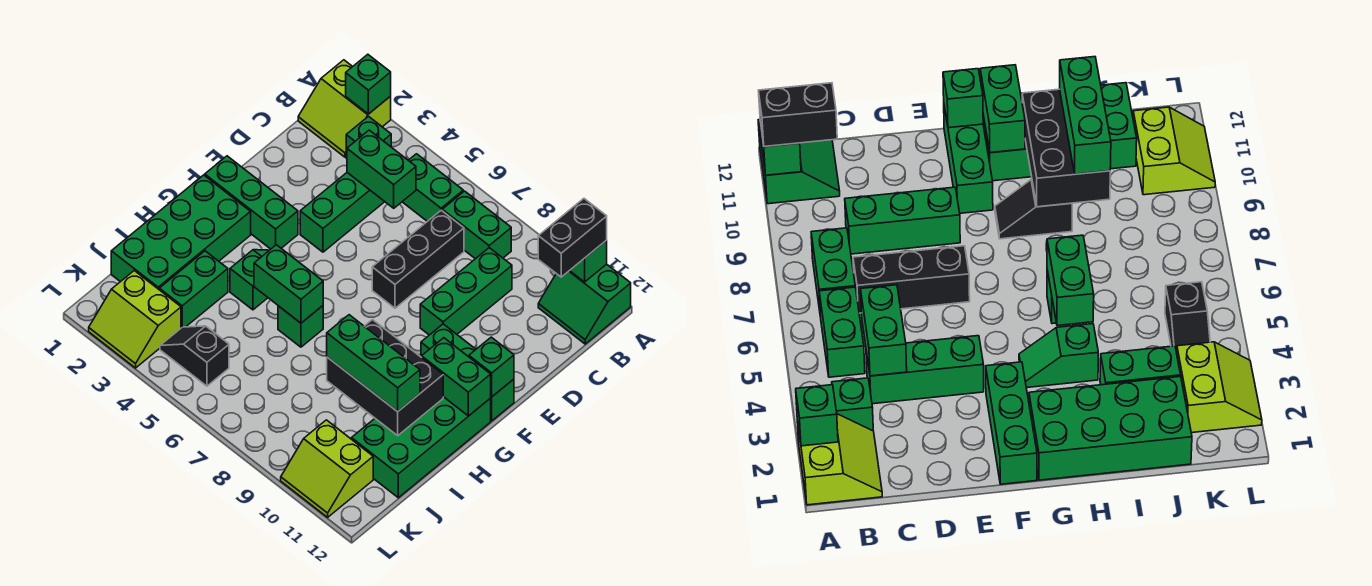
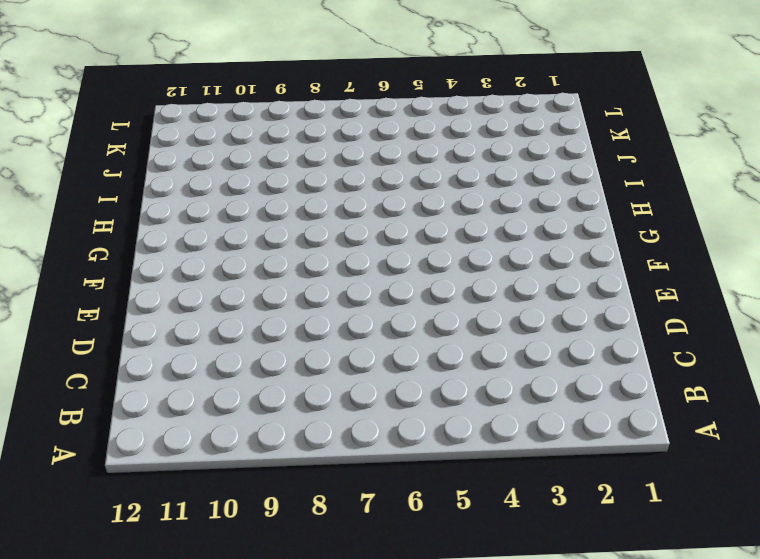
none -> lime 2x2 slope [298,60,391,157]
none -> green 2x2 slope [538,264,631,344]
none -> green 1x1 brick [346,116,391,159]

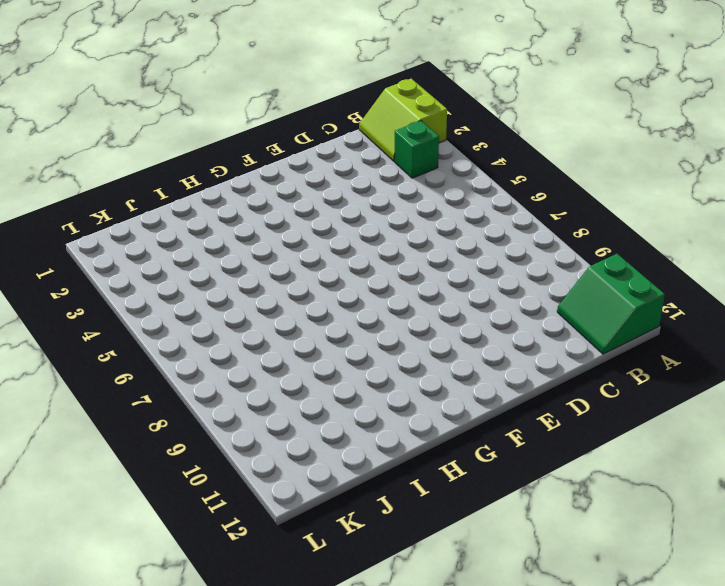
none -> green 1x2 brick [402,154,463,221]
none -> green 1x2 brick [442,191,511,259]
none -> green 1x3 brick [300,173,385,252]

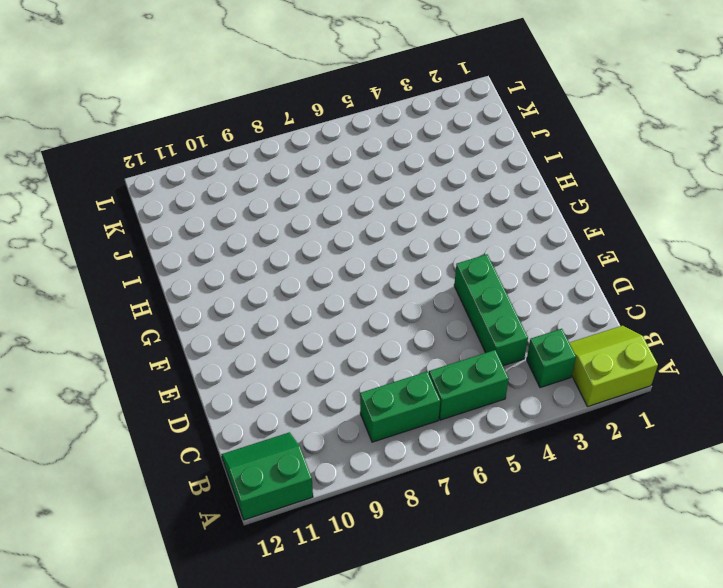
none -> black 1x3 brick [372,210,464,308]
none -> green 1x3 brick [420,248,512,335]
none -> green 1x3 brick [205,156,298,249]

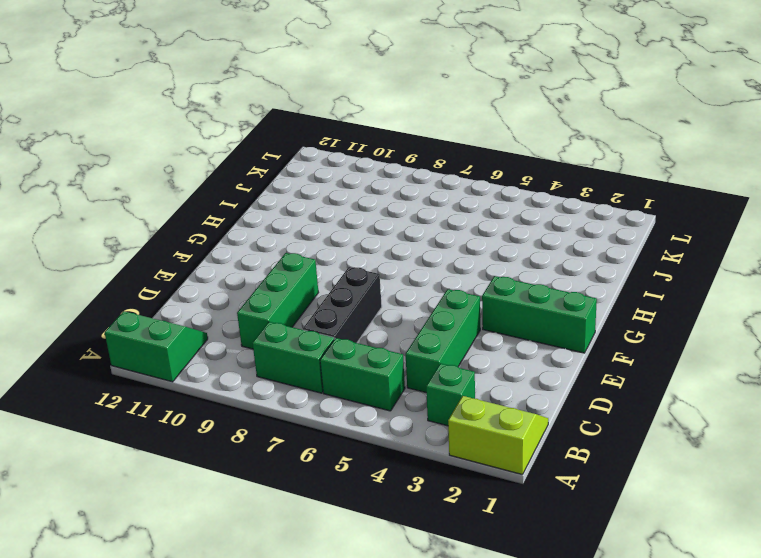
none -> green 1x3 brick [421,324,514,421]
none -> green 2x4 brick [111,175,251,289]
none -> green 1x2 slope [230,250,269,310]

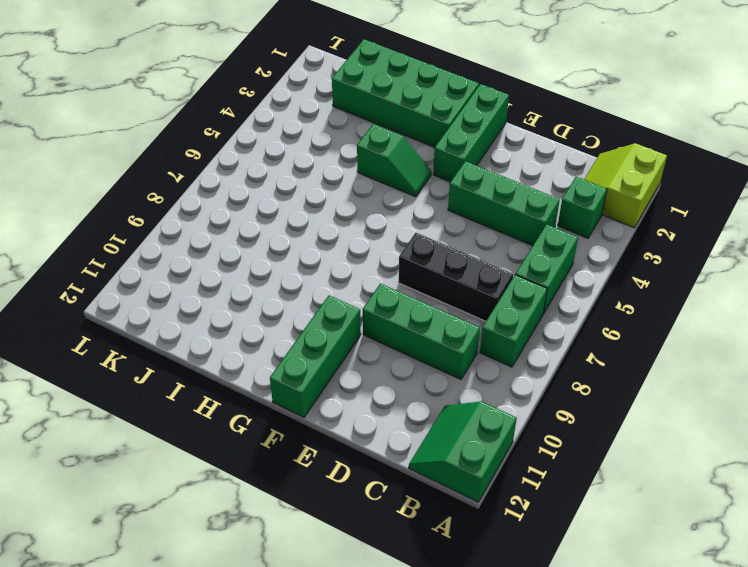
none -> black 1x2 slope [995,179,1072,239]
none -> green 2x4 brick [351,397,491,498]
none -> green 1x1 brick [278,306,323,347]

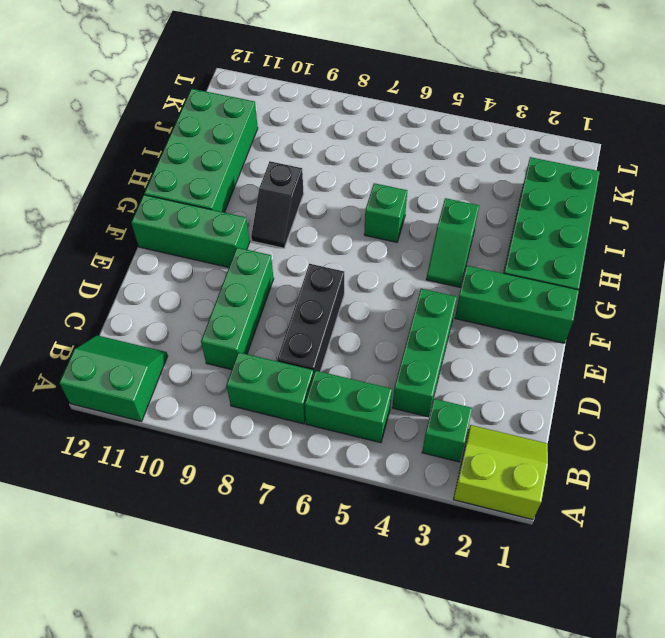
none -> green 1x2 brick [159,251,228,328]
none -> lime 2x2 slope [89,271,181,368]
none -> black 1x2 slope [160,326,229,386]

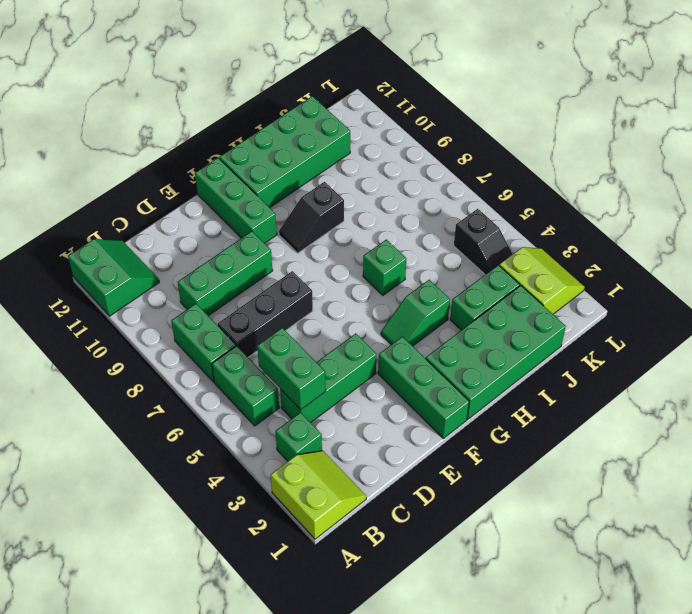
none -> lime 2x2 slope [281,420,373,517]
none -> green 1x1 brick [346,54,391,114]
none -> green 1x1 brick [570,240,607,282]

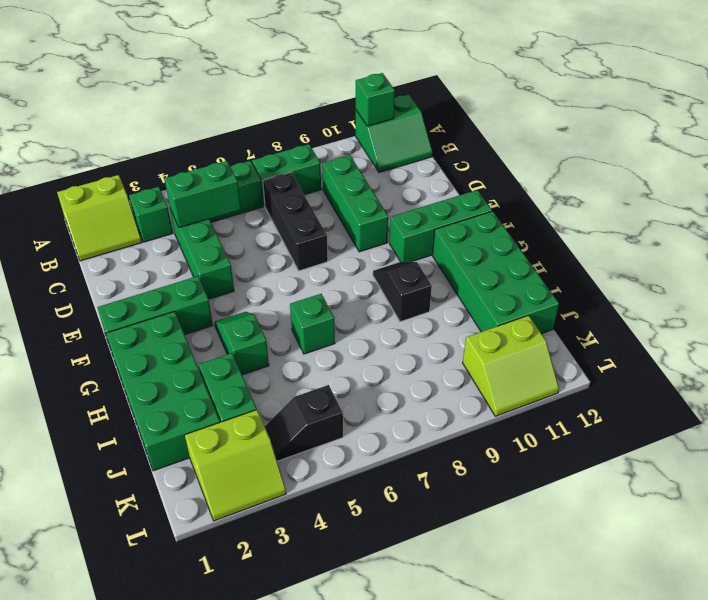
none -> green 1x1 brick [346,54,391,114]
none -> green 1x1 brick [469,337,514,397]
none -> green 1x2 brick [422,338,491,416]

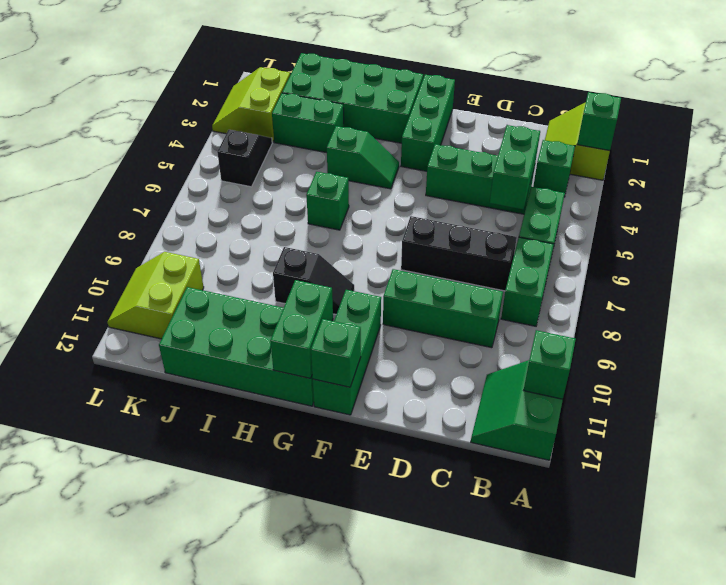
none -> green 1x2 brick [254,245,323,323]
none -> black 2x3 brick [327,320,443,435]
none -> black 1x2 brick [538,199,607,277]

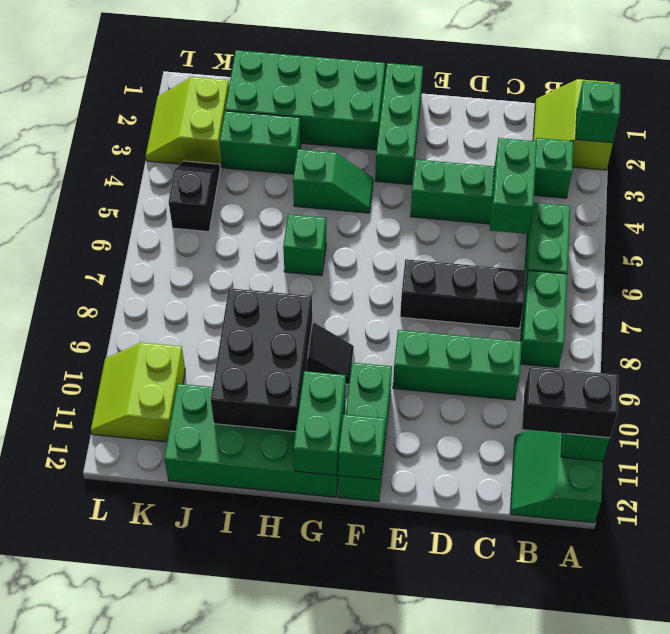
none -> green 1x2 brick [254,245,323,323]
none -> green 1x3 brick [327,315,420,412]

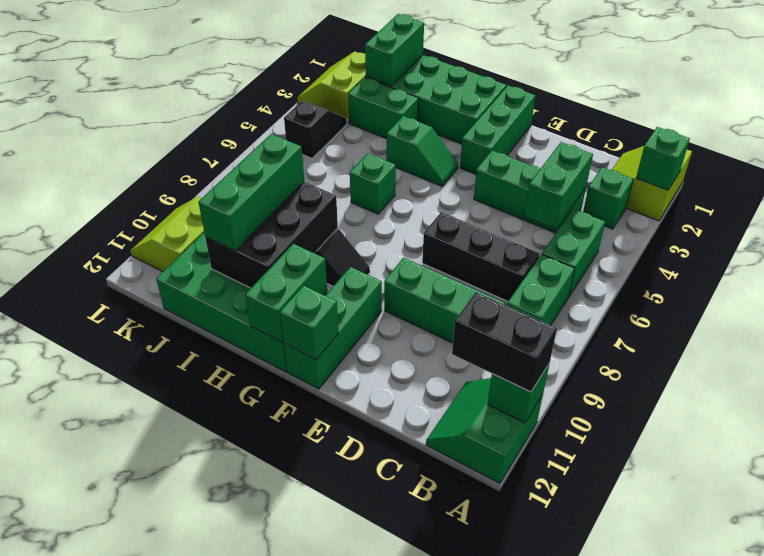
green 1x2 brick [365,14,424,86] -> green 1x2 brick moved to [254,245,323,323]

